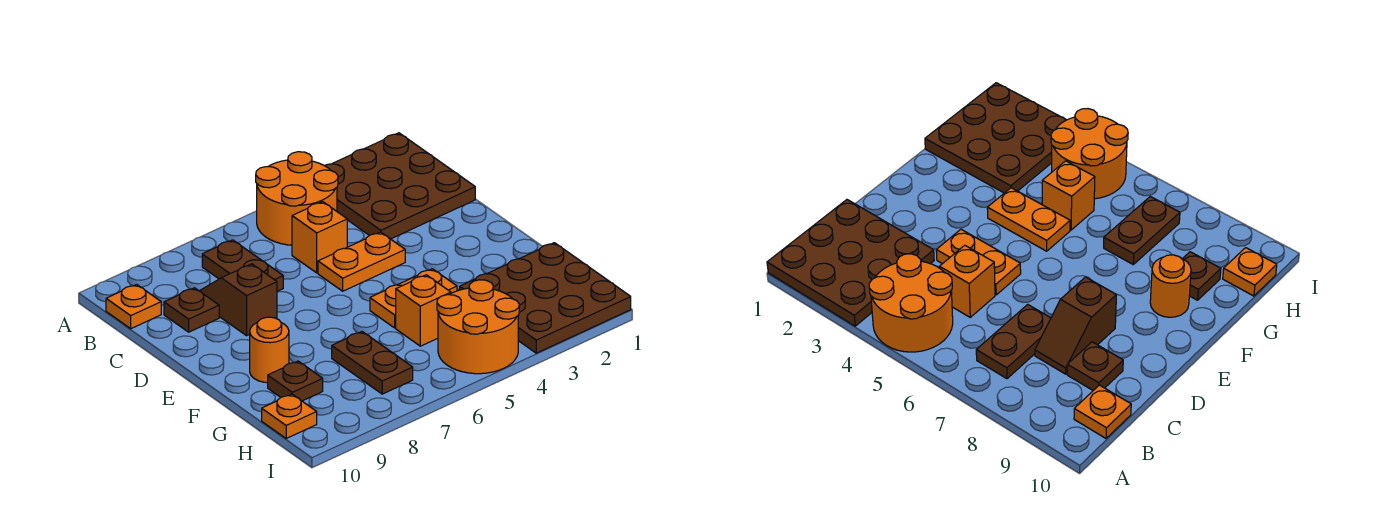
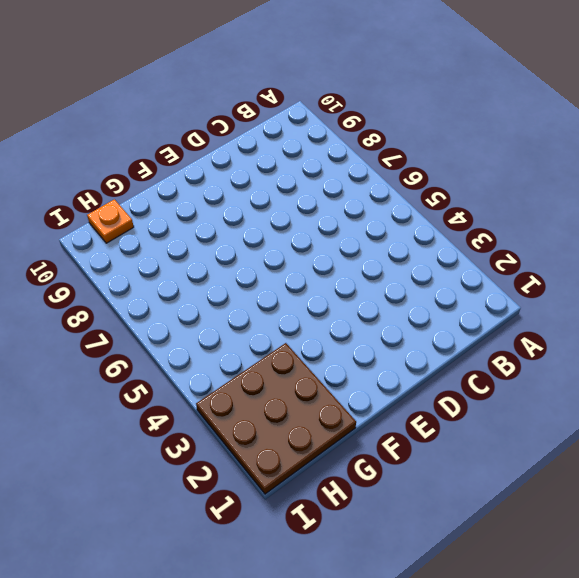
none -> brown 3x3 plate [324,133,475,239]
none -> orange 2x2 round brick [256,152,338,245]
none -> brown 1x2 plate [202,240,283,291]

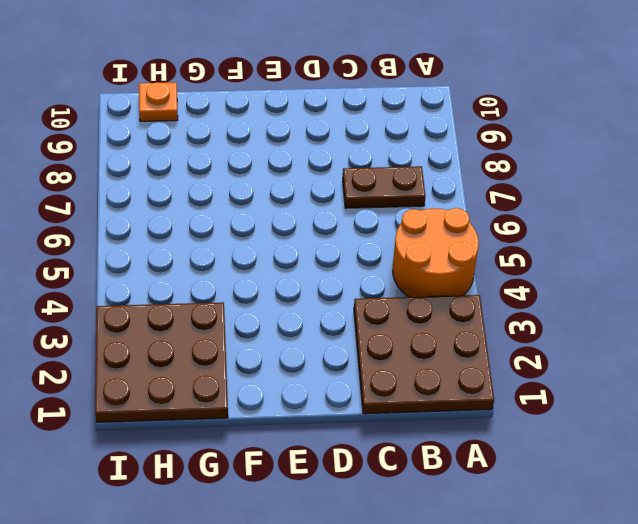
none -> orange 1x1 plate [106,284,161,329]
none -> orange 1x1 brick [292,202,347,273]
none -> brown 1x2 slope [200,264,277,336]

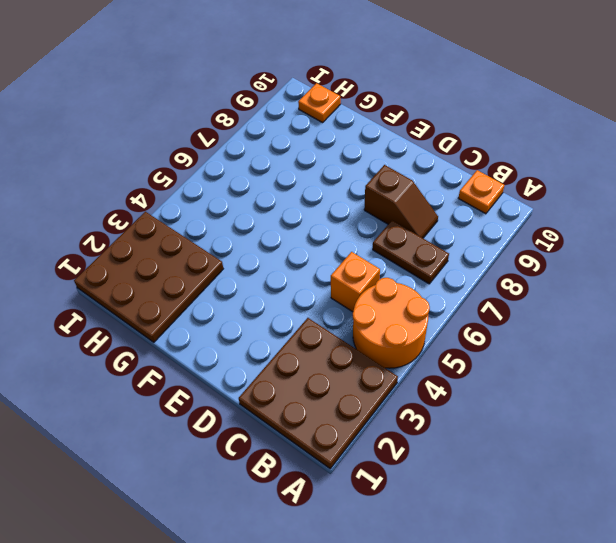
none -> brown 1x1 plate [164,288,219,332]
none -> orange 1x2 plate [318,232,405,291]
none -> orange 1x2 plate [370,269,457,328]

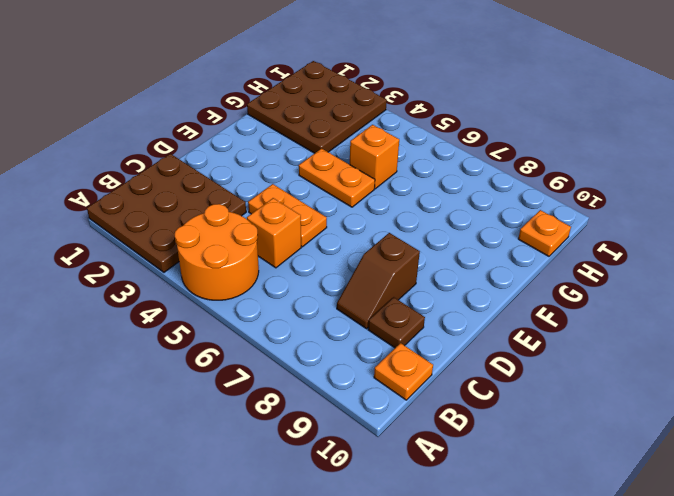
none -> brown 1x2 plate [202,240,283,291]
none -> orange 1x1 round brick [250,317,289,383]
none -> brown 1x2 plate [332,332,413,394]

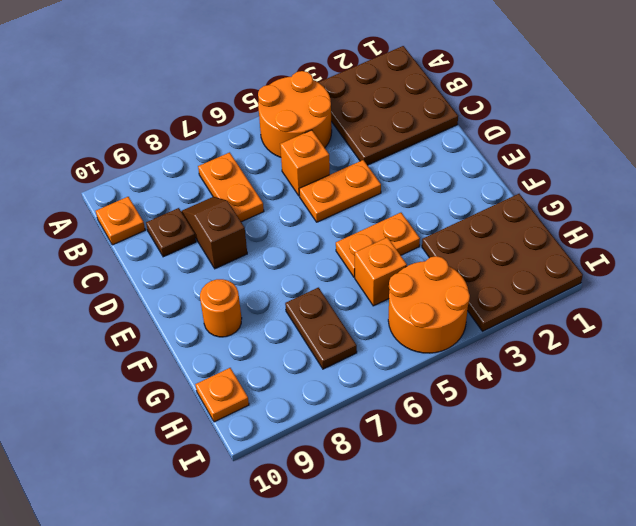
orange 1x2 plate [198,152,264,222] -> brown 1x2 plate [202,240,283,291]
none -> brown 1x1 plate [268,361,323,401]

